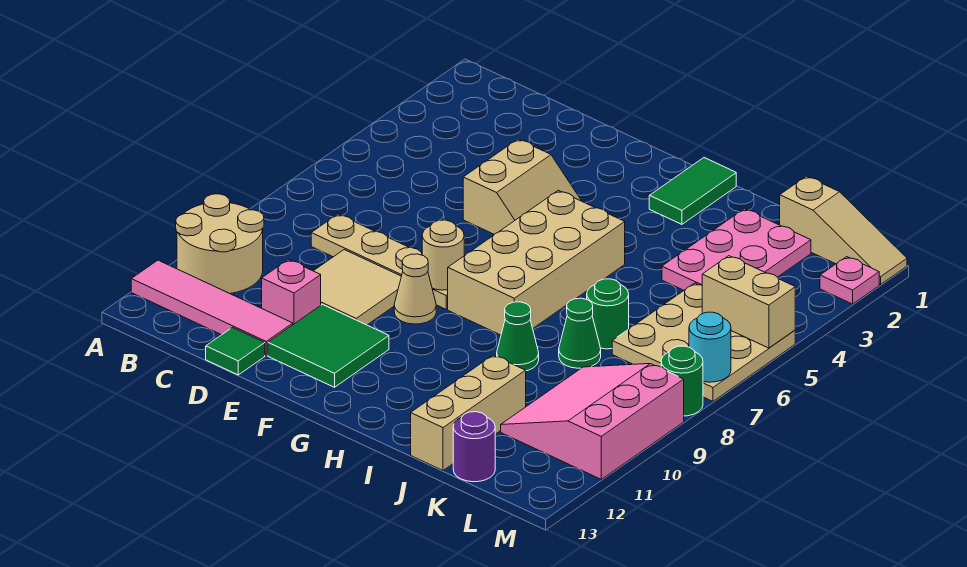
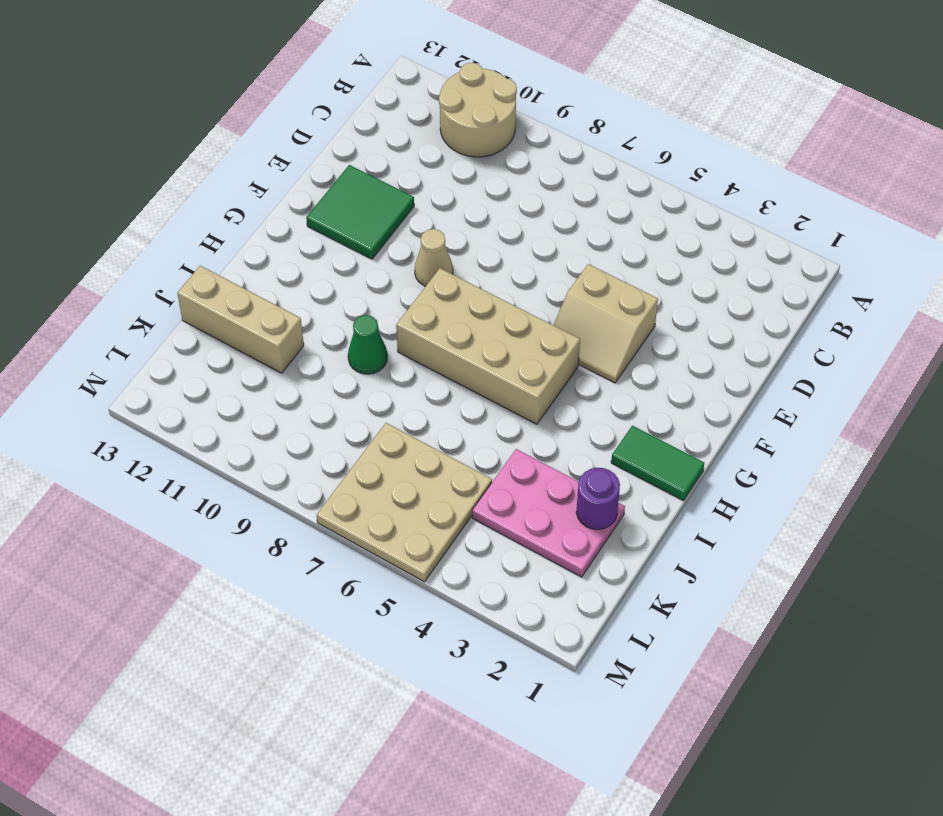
purple 1x1 round brick [576,468,620,529] -> purple 1x1 round brick moved to [453,412,495,482]
none -> pink 1x4 tile [131,260,293,355]
none -> tan 1x4 plate [311,214,448,309]
none -> tan 2x2 tile [314,250,401,325]

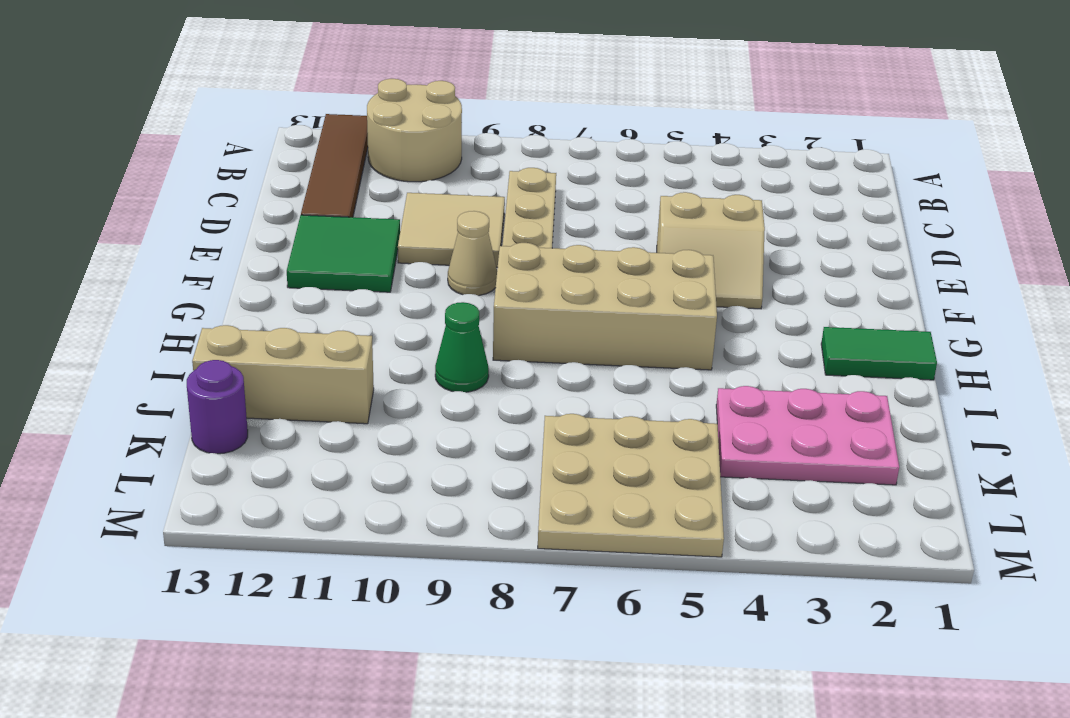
brown 1x4 tile [301,114,368,217] -> pink 1x4 tile [131,260,293,355]
none -> pink 1x1 brick [262,260,321,324]
none -> green 1x1 tile [206,328,265,375]
none -> green 1x1 round brick [587,279,629,349]

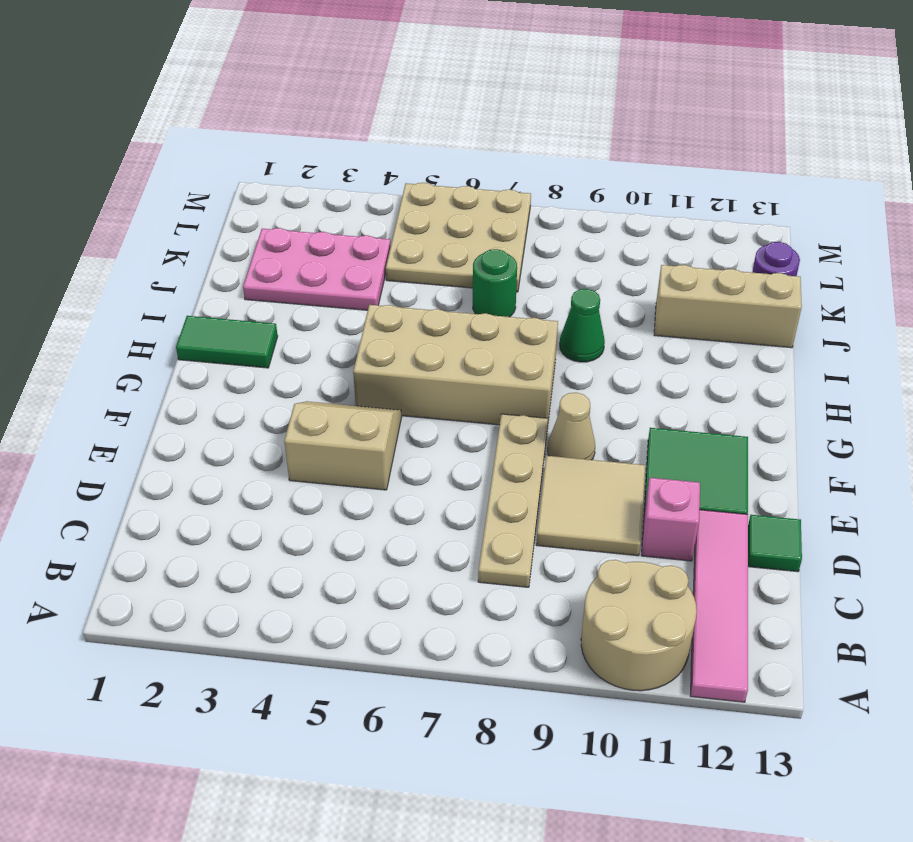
none -> green 1x1 cone [559,298,601,368]
none -> tan 1x3 slope [780,176,907,285]
none -> pink 3x3 slope [501,364,684,479]

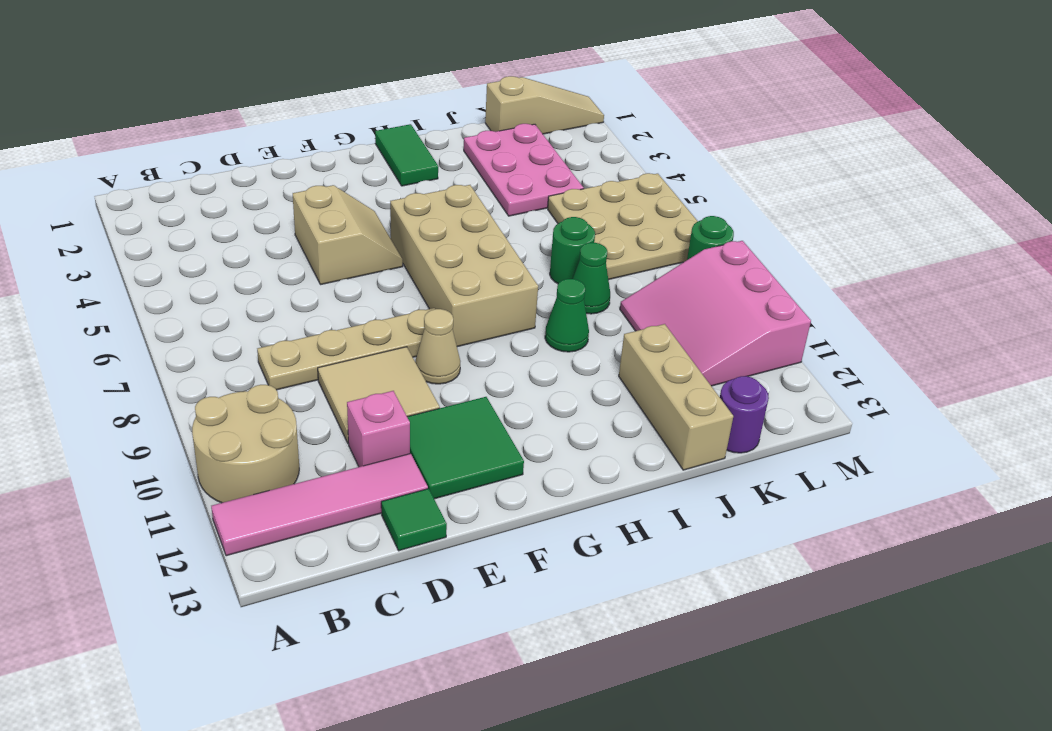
none -> pink 1x1 plate [820,257,879,304]
none -> tan 1x1 round brick [422,220,464,290]
none -> tan 1x2 brick [702,256,795,348]

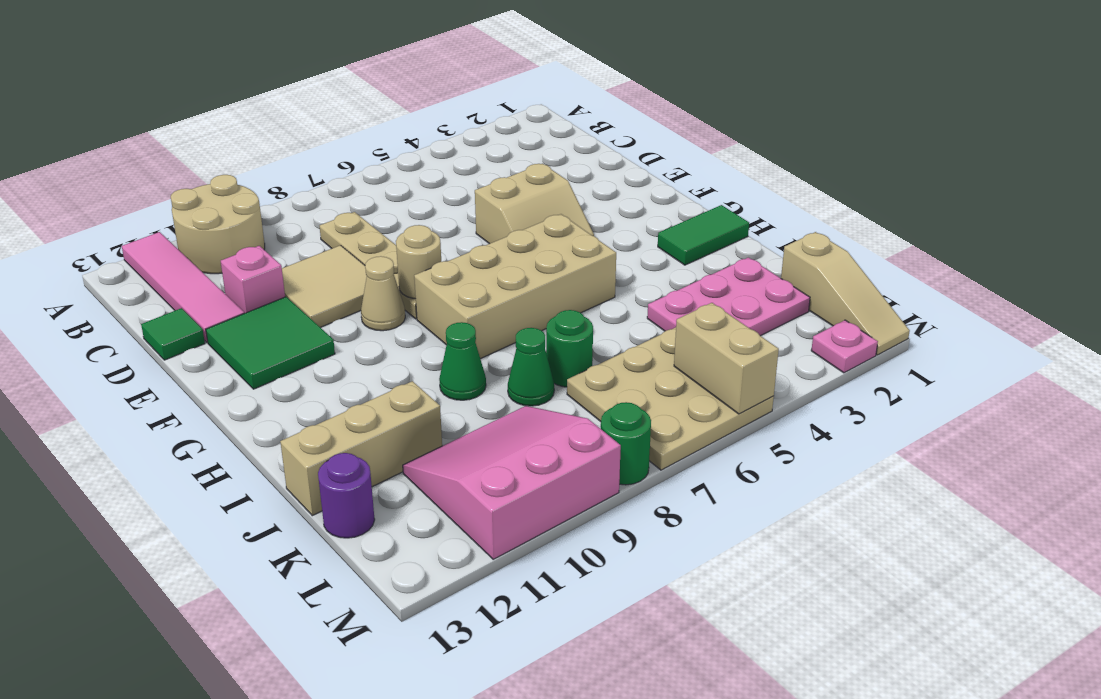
none -> cyan 1x1 round brick [689,312,731,382]

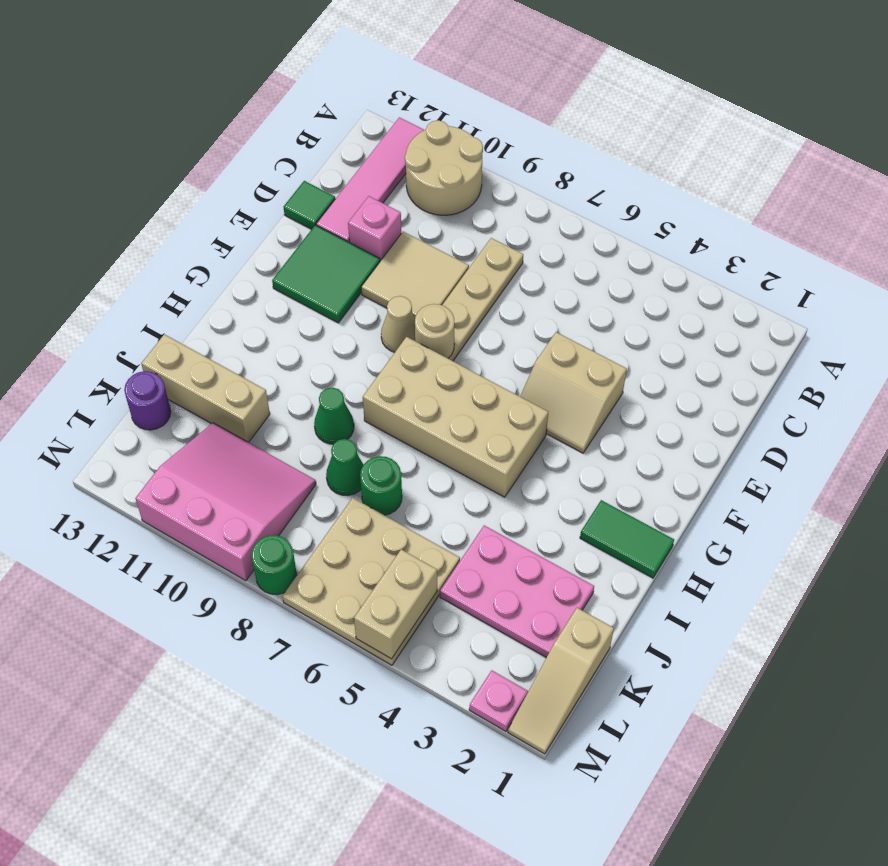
none -> cyan 1x1 round brick [689,312,731,382]

